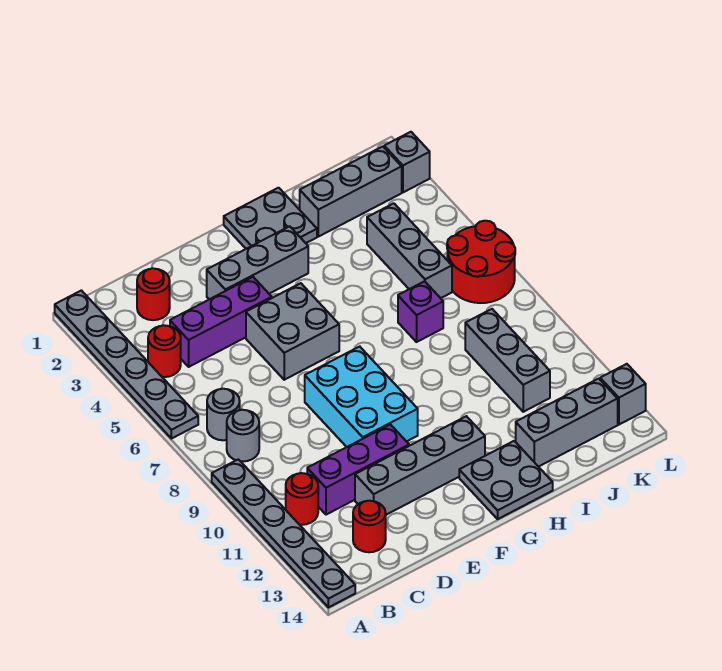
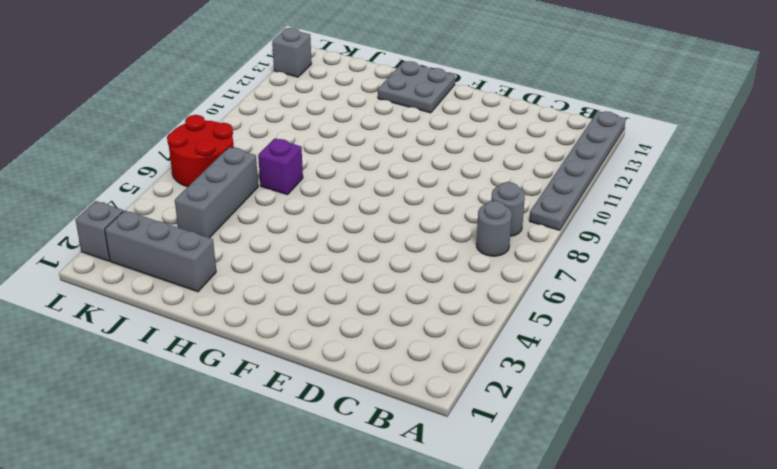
none -> grey 1x6 plate [55,291,198,439]
none -> red 1x1 round brick [148,325,181,377]
none -> red 1x1 round brick [286,473,318,525]

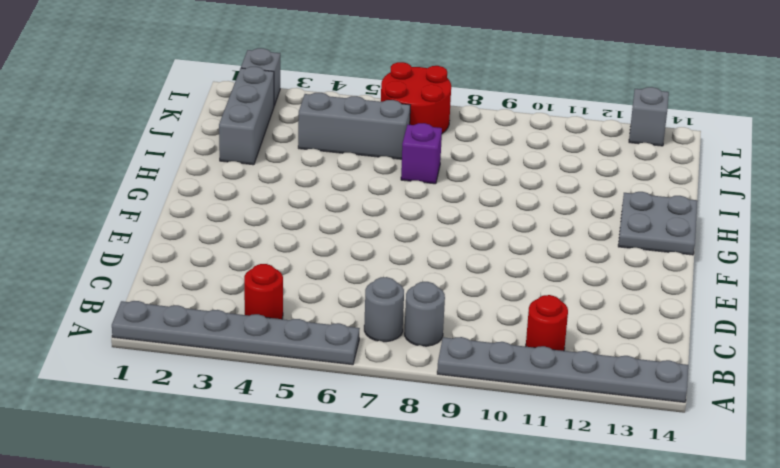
none -> red 1x1 round brick [137,268,170,320]
none -> purple 1x3 brick [170,277,272,367]
none -> purple 1x3 brick [307,425,409,515]

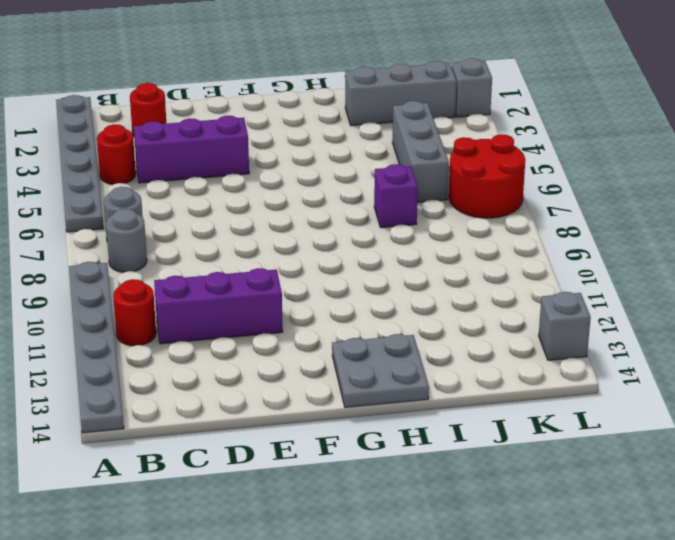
none -> red 1x1 round brick [353,501,386,552]
none -> grey 1x4 brick [355,416,485,515]
none -> grey 1x3 brick [207,226,308,299]

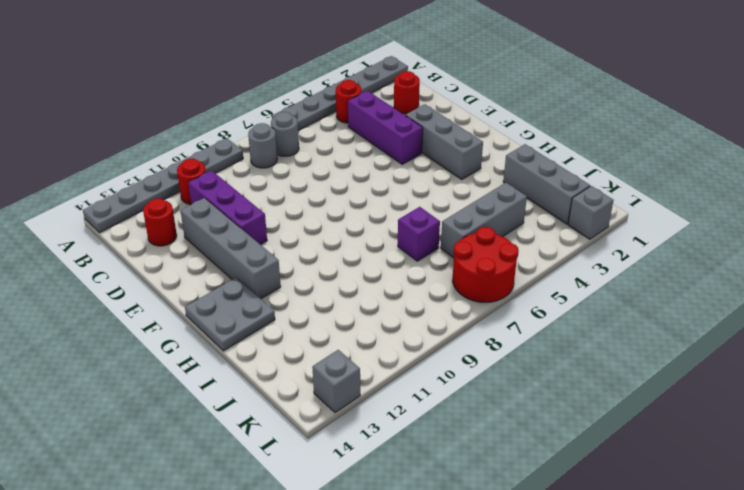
none -> grey 2x2 brick [246,283,339,380]
none -> cyan 2x3 brick [305,347,418,447]
none -> grey 2x2 plate [224,188,317,249]

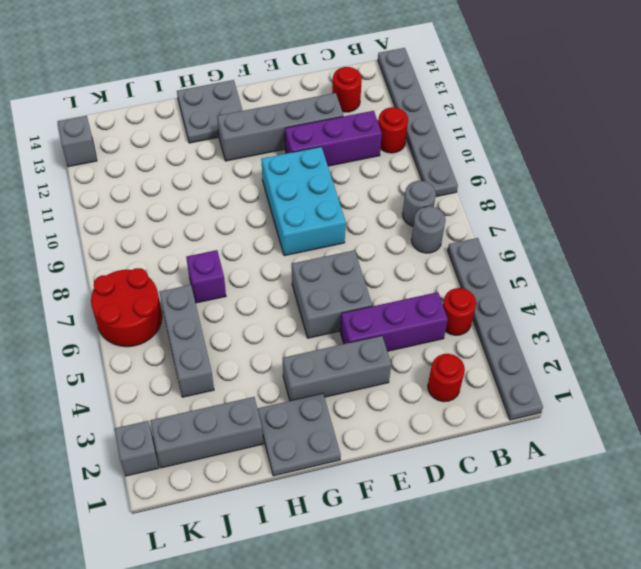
none -> grey 1x3 brick [516,379,618,467]
none -> grey 1x3 brick [465,309,550,412]

